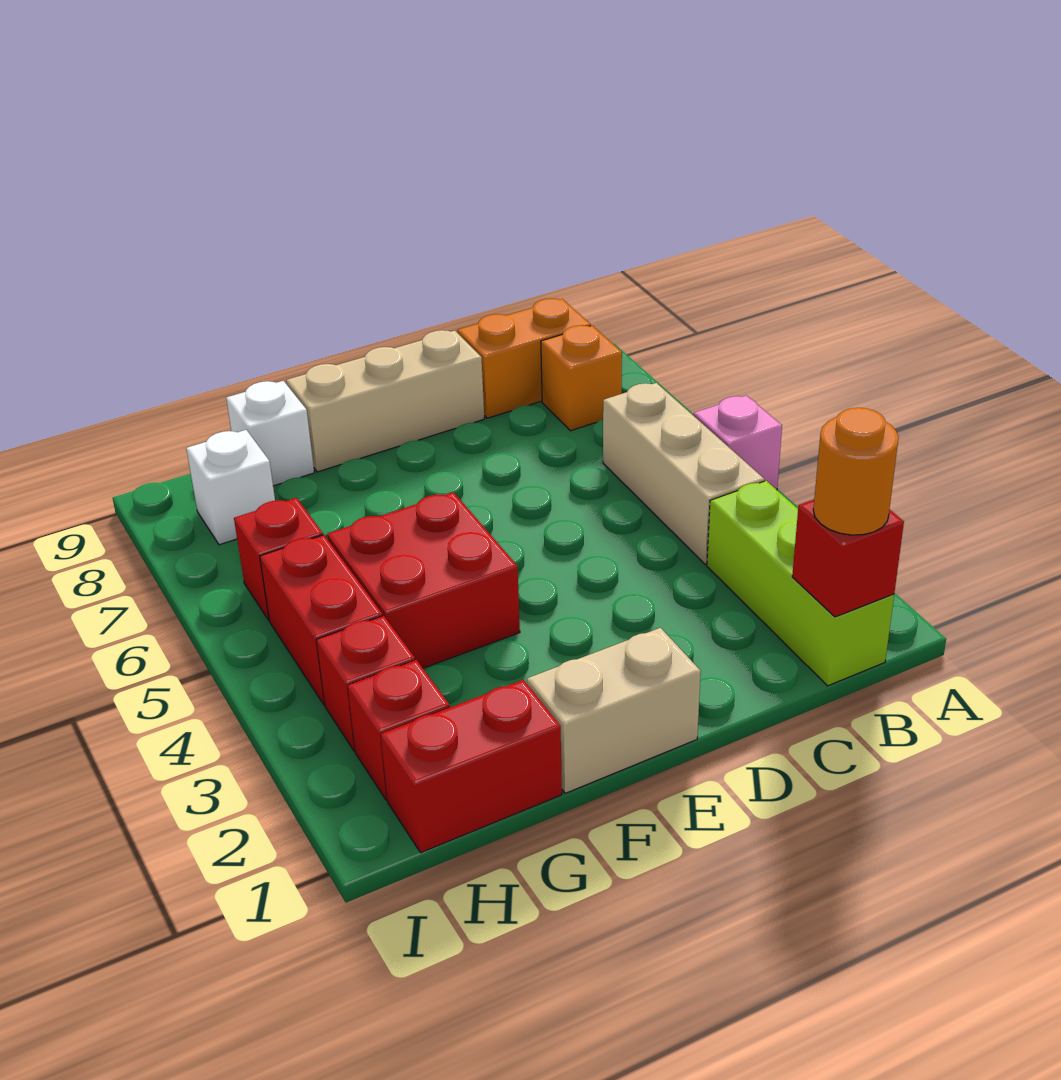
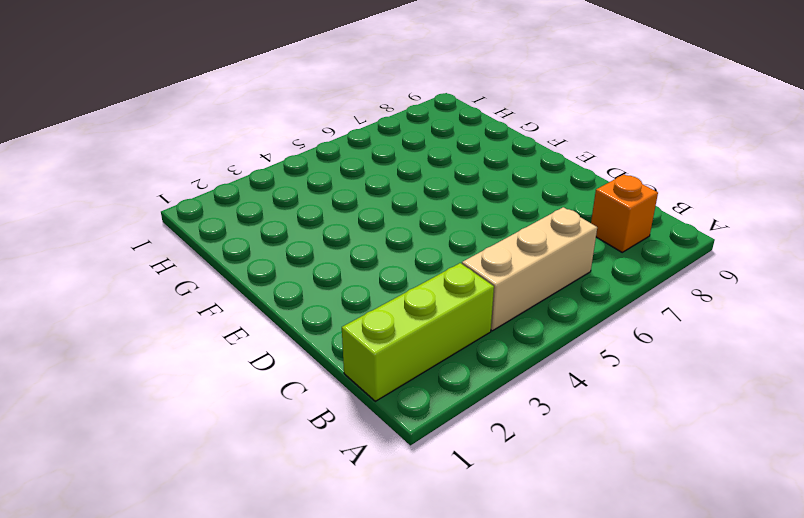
none -> pink 1x1 brick [694,395,782,490]
none -> orange 1x2 brick [458,298,591,418]
none -> tan 1x3 brick [286,330,484,472]

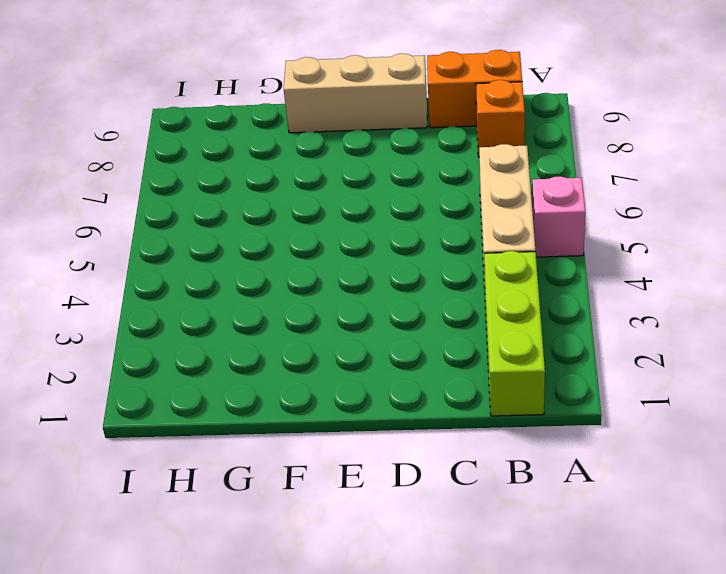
none -> tan 1x2 brick [527,628,701,793]
none -> red 2x2 brick [327,492,520,668]
none -> red 1x2 brick [381,680,562,852]

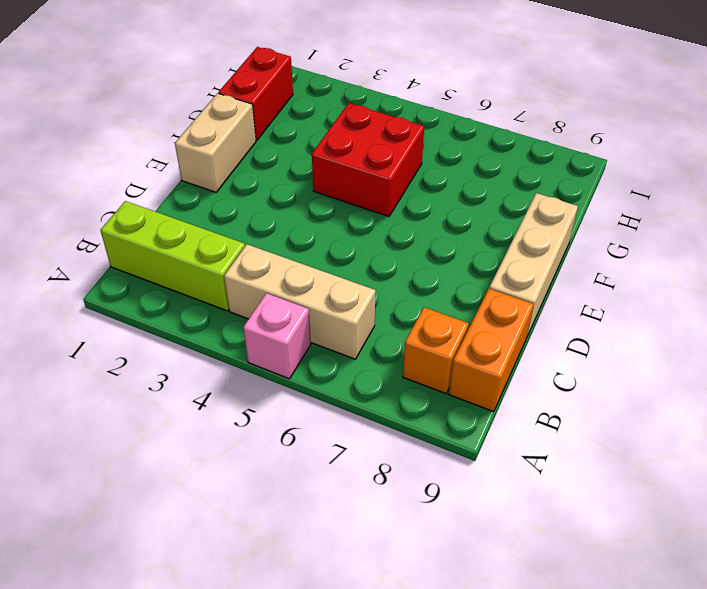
none -> white 1x1 brick [226,381,314,486]
none -> red 1x1 brick [347,660,450,800]
none -> red 1x1 brick [316,616,415,751]

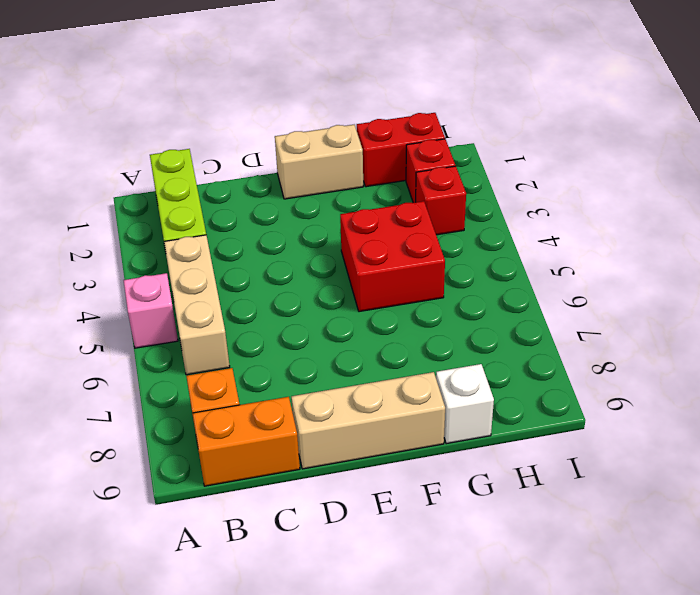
none -> red 1x2 brick [260,535,382,705]
none -> red 1x1 brick [234,498,323,620]
none -> white 1x1 brick [186,430,275,545]

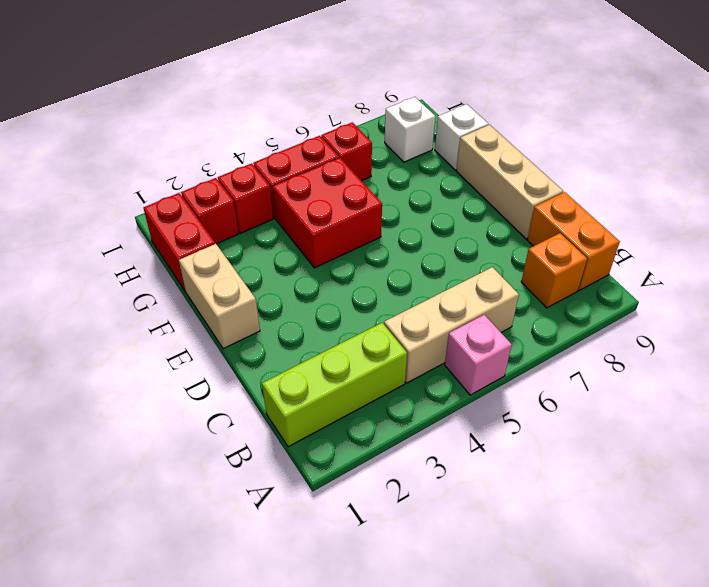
none -> red 1x1 brick [792,500,904,617]
none -> orange 1x1 round brick [813,408,899,535]

